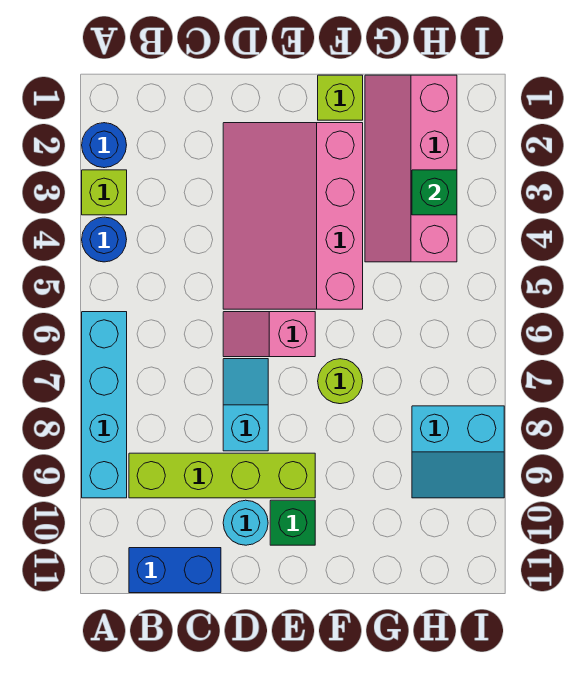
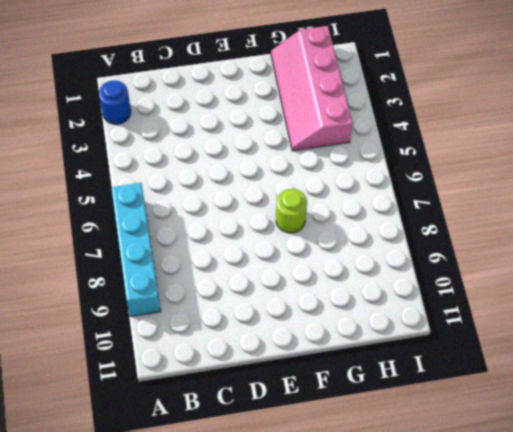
none -> lime 1x1 brick [82,170,127,215]
none -> blue 1x1 round brick [82,217,127,262]
none -> lime 1x4 brick [129,453,315,498]

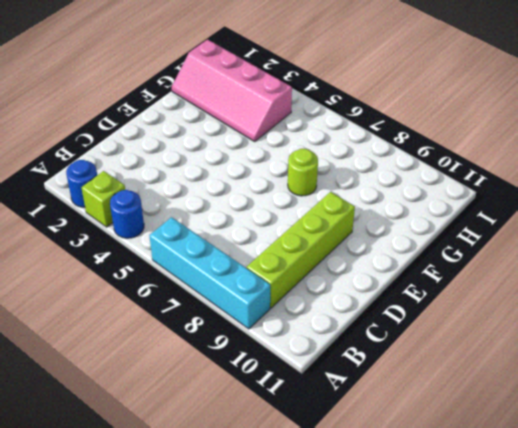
none -> blue 1x2 brick [129,548,221,593]
none -> pink 3x4 slope [223,123,363,309]
none -> pink 1x2 slope [223,312,315,357]

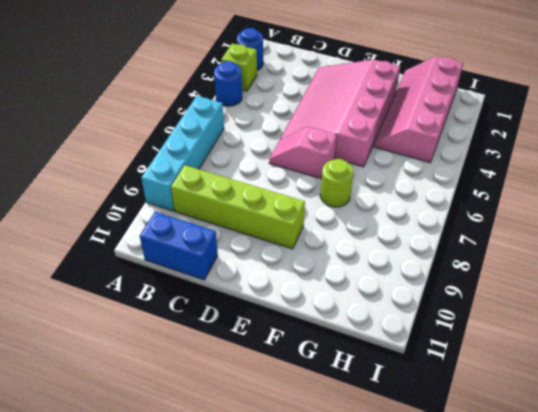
none -> cyan 1x2 slope [223,359,268,451]
none -> cyan 1x1 round brick [223,500,268,545]
none -> green 1x1 brick [270,500,315,545]

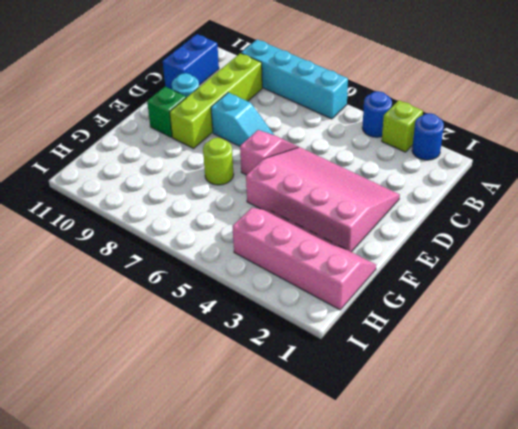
none -> lime 1x1 brick [318,75,363,120]
none -> cyan 2x2 slope [412,406,504,498]
none -> green 1x1 brick [412,170,457,215]

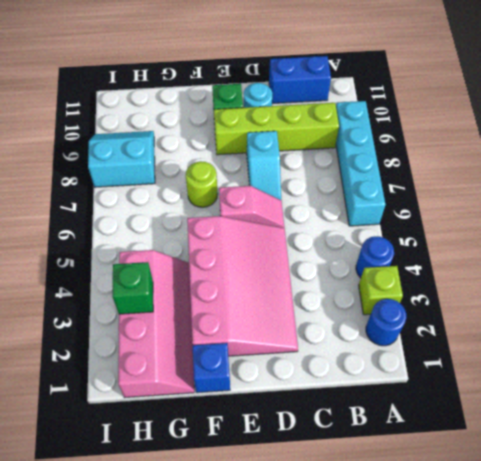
blue 1x1 brick [193,343,230,393] -> lime 1x1 brick [318,75,363,120]

